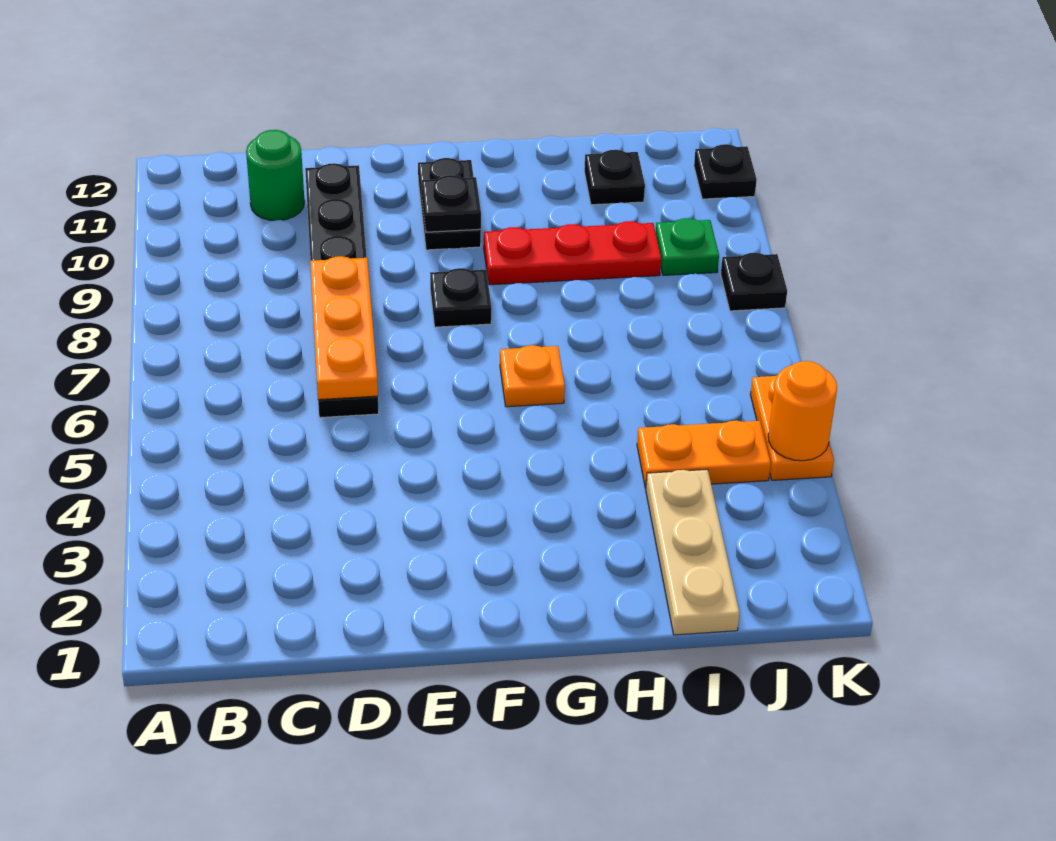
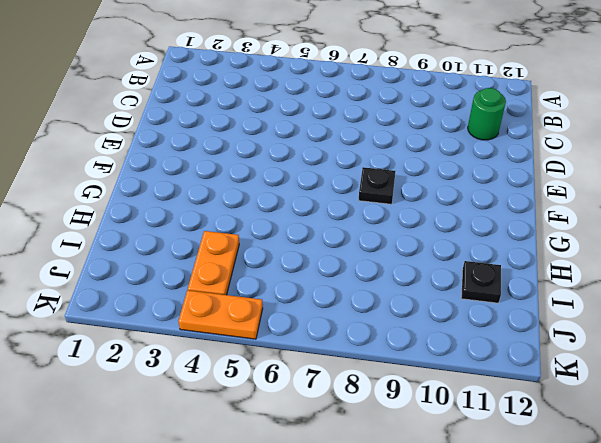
none -> black 1x6 plate [305,163,379,418]
none -> black 1x2 plate [418,158,481,250]
none -> orange 1x1 plate [500,345,565,407]

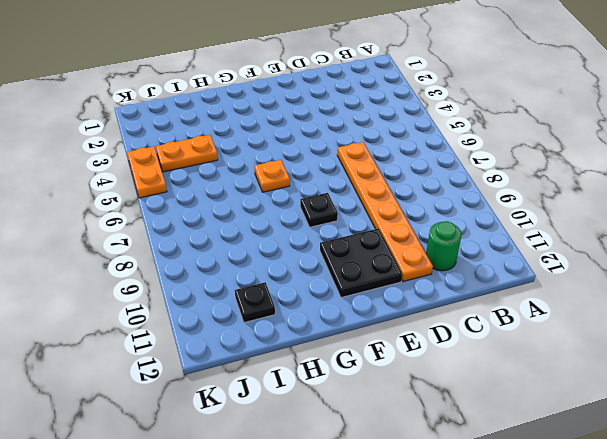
orange 1x6 plate [337,142,433,282] -> black 1x6 plate [305,163,379,418]
black 2x2 plate [320,229,402,297] -> black 1x2 plate [418,158,481,250]
none -> red 1x3 plate [484,221,661,285]
none -> tan 1x3 plate [646,469,740,635]
none -> green 1x1 plate [655,218,719,275]

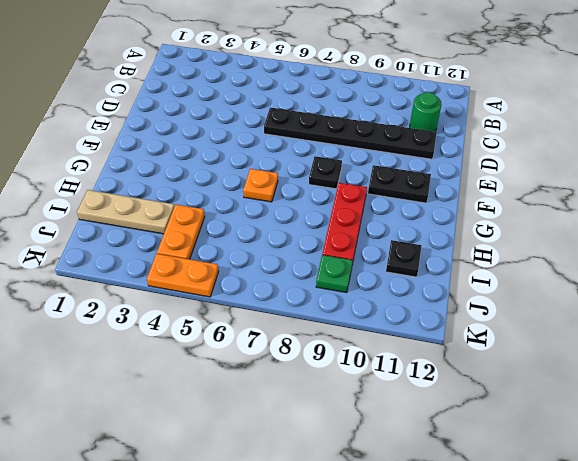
none -> black 1x1 plate [721,253,787,311]
none -> black 1x1 plate [694,144,757,199]
none -> orange 1x3 plate [310,256,378,400]

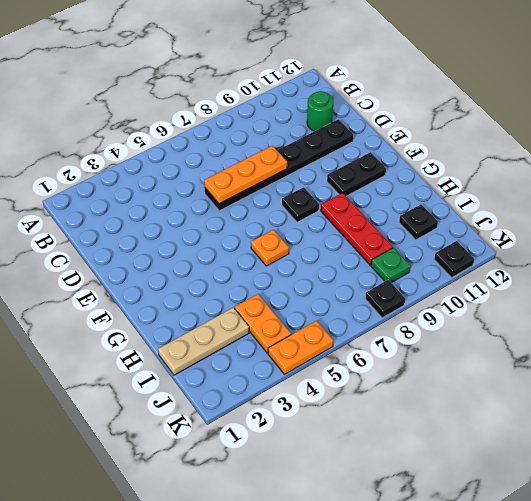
none -> black 1x1 plate [422,175,481,232]
none -> orange 1x1 round brick [768,361,837,461]

